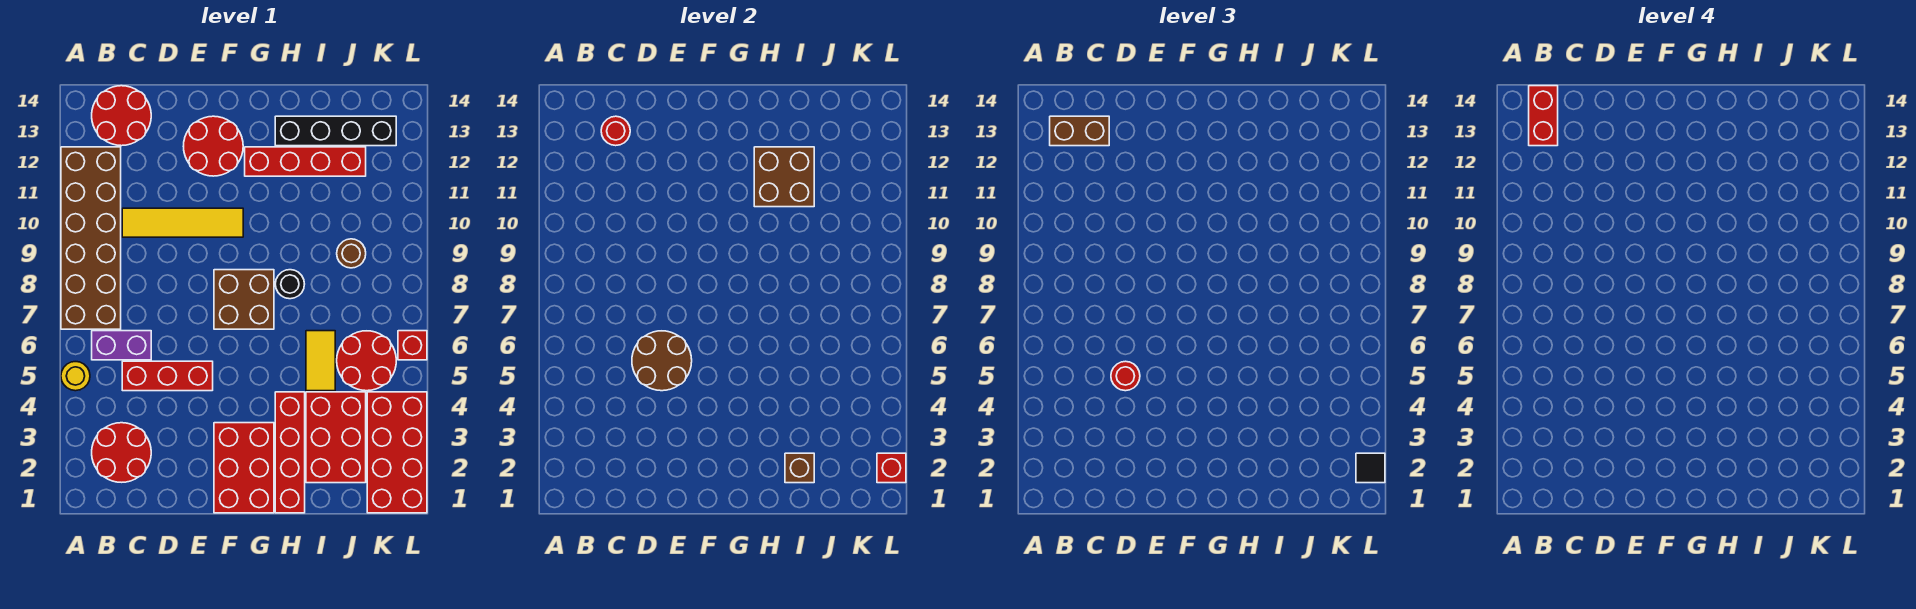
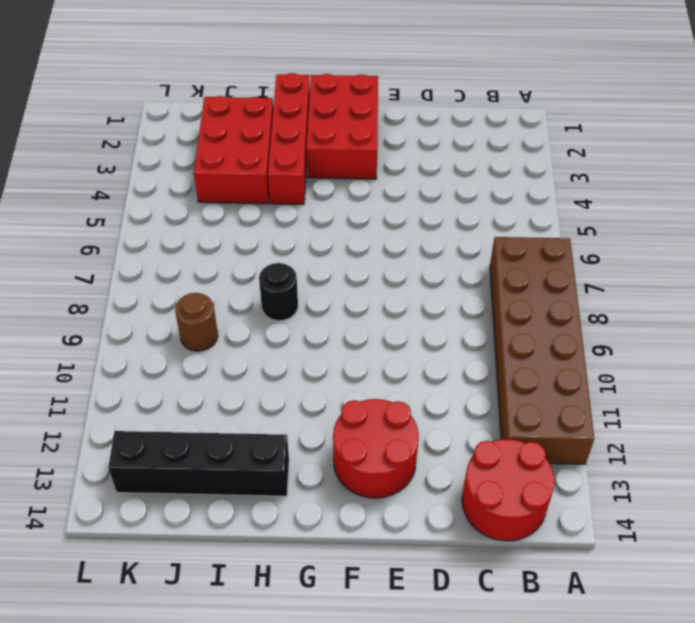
none -> yellow 1x1 round brick [61,362,90,391]
none -> red 2x2 round brick [92,423,151,482]
none -> purple 1x2 brick [92,331,151,360]

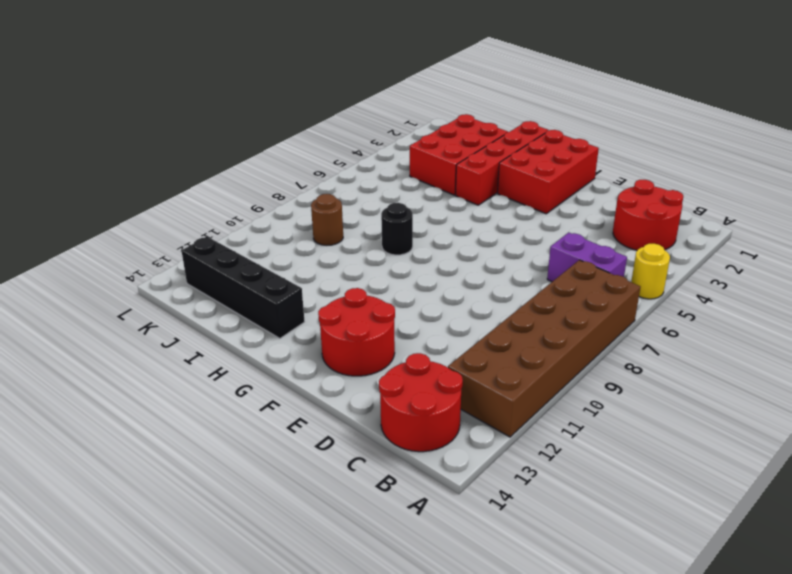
none -> red 1x3 brick [122,361,213,391]
none -> yellow 1x4 tile [122,208,243,237]
none -> brown 2x2 brick [214,270,274,329]

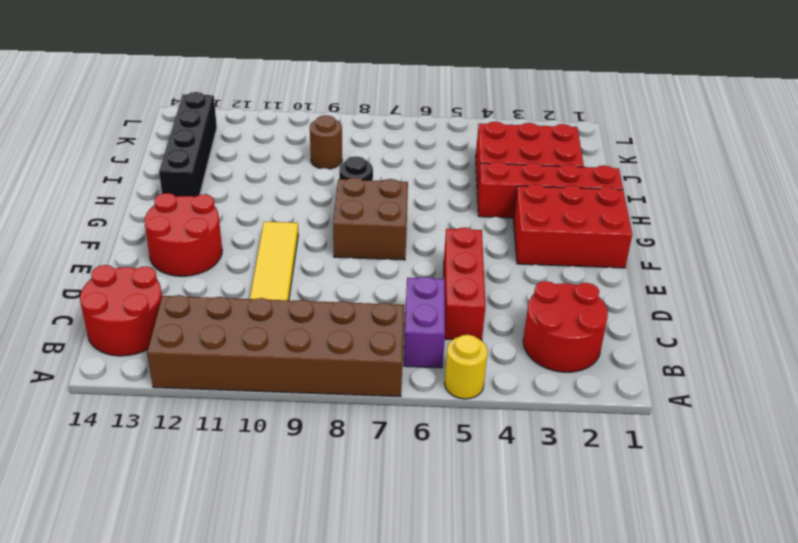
none -> red 1x4 brick [245,147,366,176]
none -> yellow 1x2 tile [306,331,335,391]
none -> red 2x2 round brick [337,331,396,391]

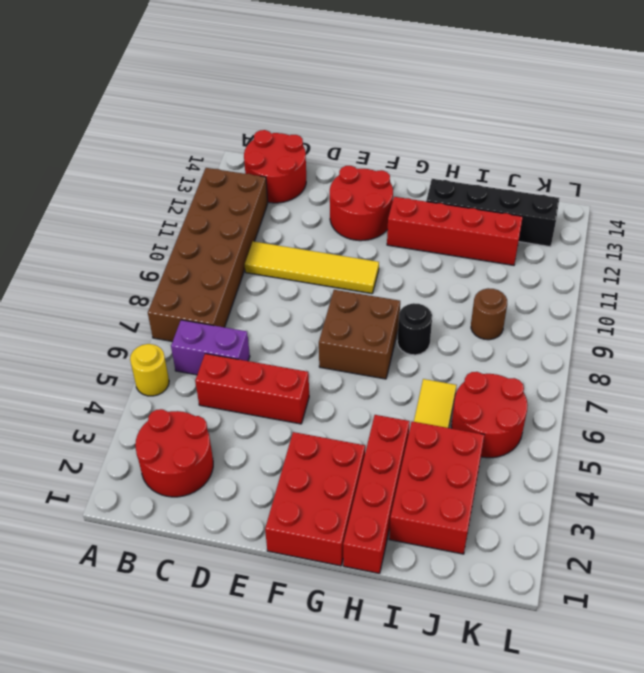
none -> red 2x4 brick [367,392,427,513]
none -> red 1x1 brick [398,331,427,360]
none -> red 1x1 round brick [601,116,630,146]

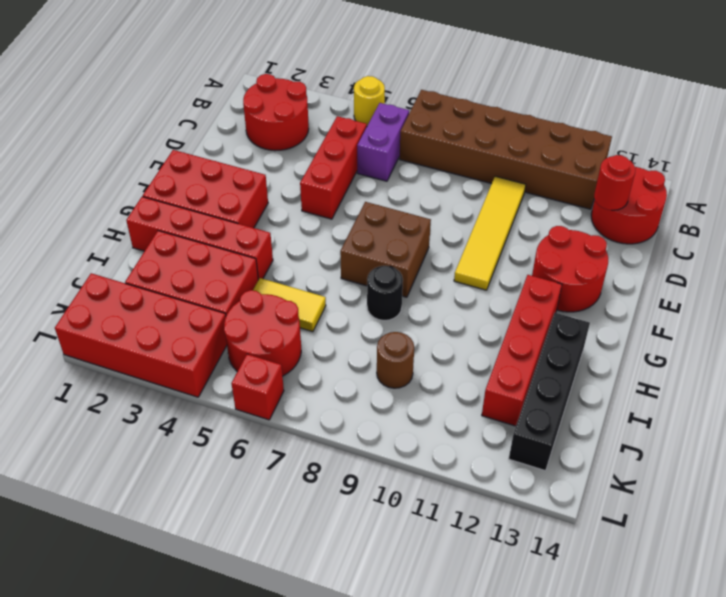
none -> brown 2x2 round brick [632,331,692,391]
none -> brown 2x2 brick [754,147,814,207]
none -> brown 1x1 brick [785,453,814,483]

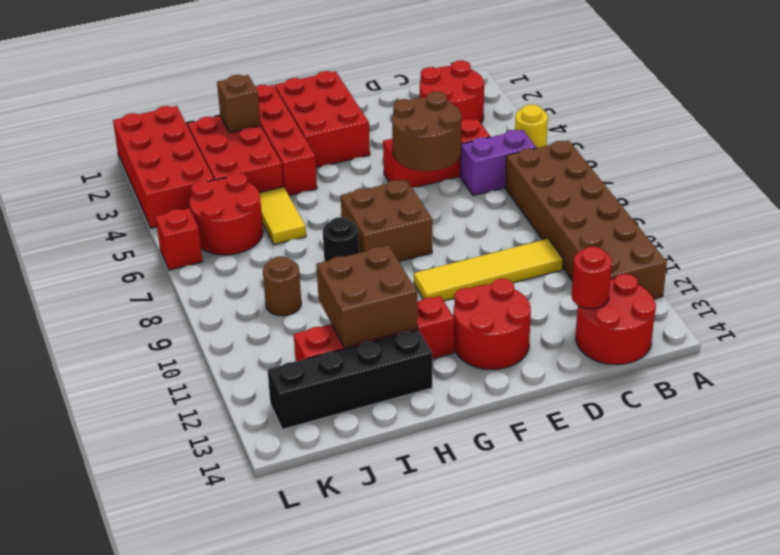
none -> red 1x1 brick [877,453,906,483]
none -> brown 1x2 brick [1050,116,1109,146]
none -> red 1x1 round brick [1111,361,1140,391]

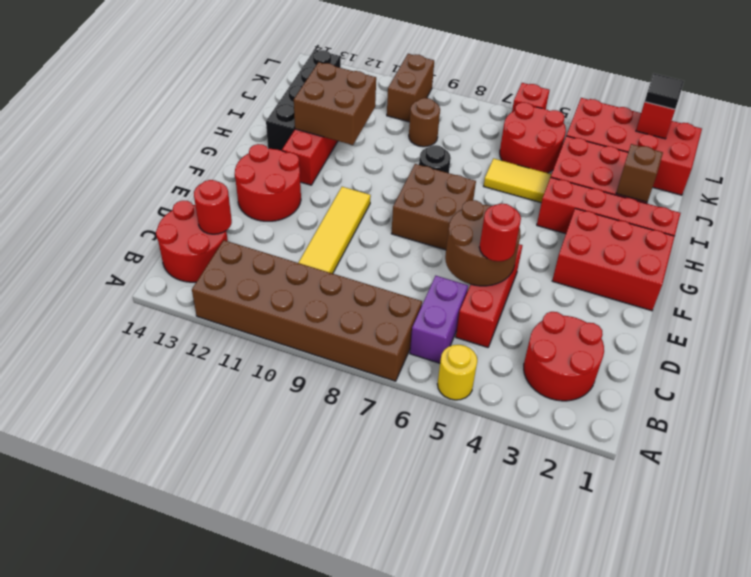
brown 1x2 brick [387,54,434,122] -> brown 1x2 brick moved to [1050,116,1109,146]
none -> red 1x2 brick [1529,86,1558,146]

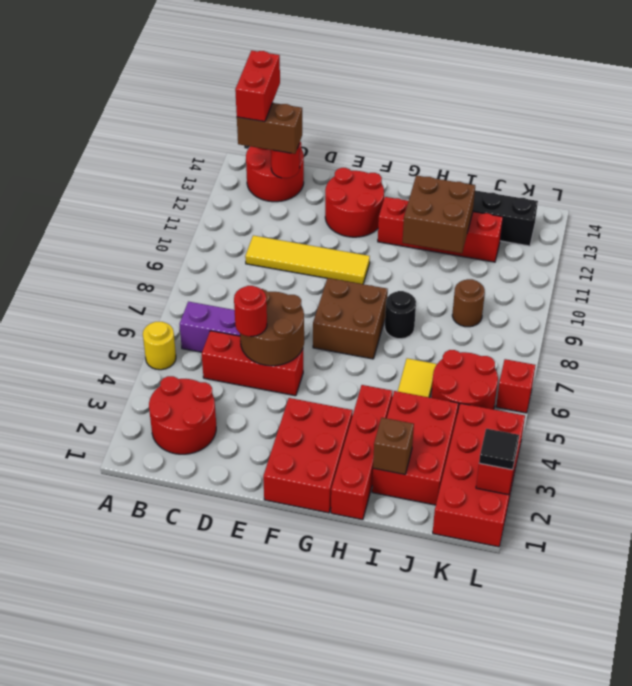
none -> brown 2x6 brick [61,147,121,329]

